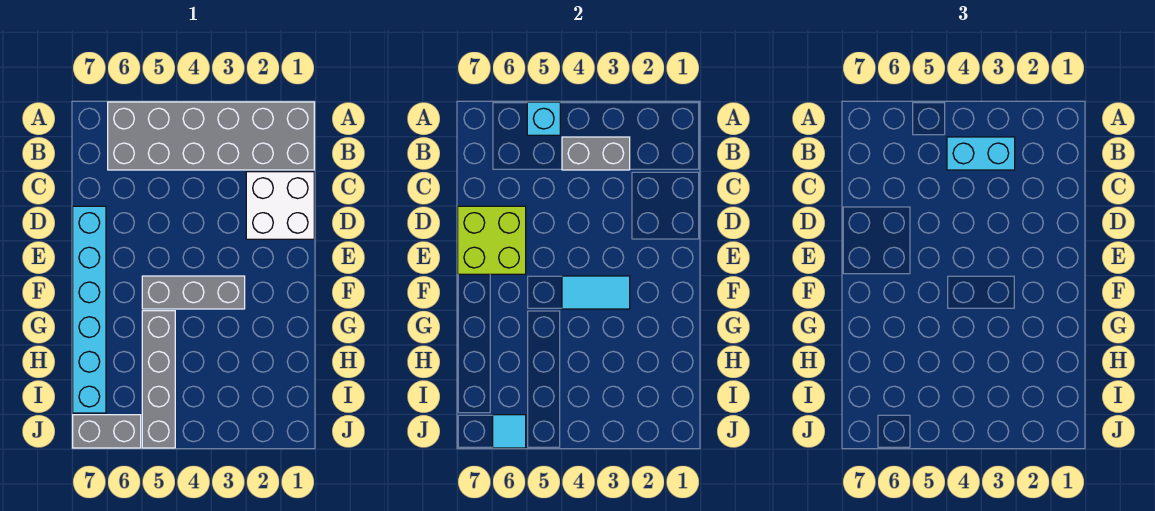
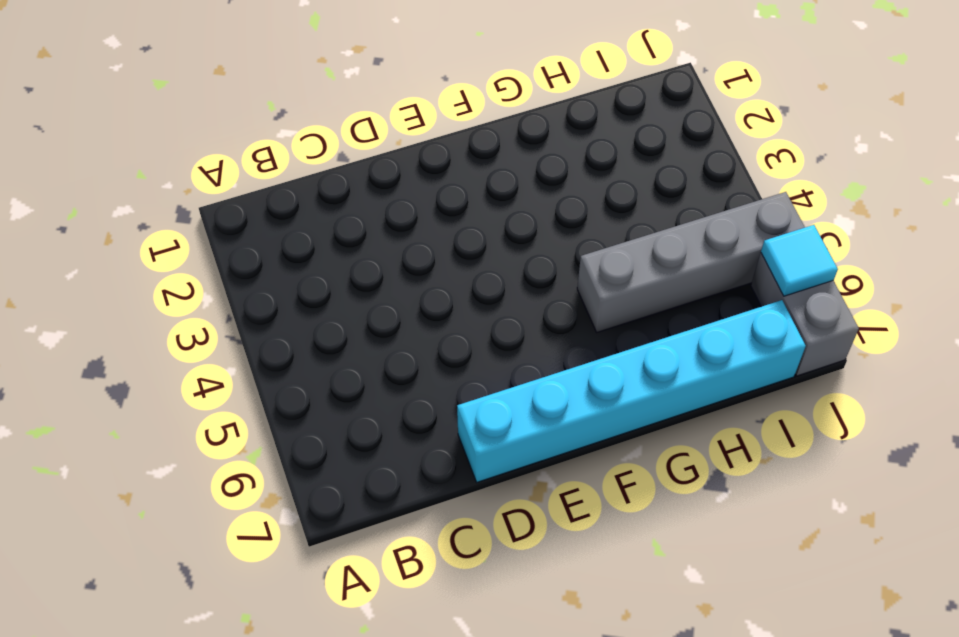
none -> grey 2x6 brick [108,102,314,170]
none -> white 2x2 brick [246,172,314,239]
none -> grey 1x3 brick [142,276,245,309]

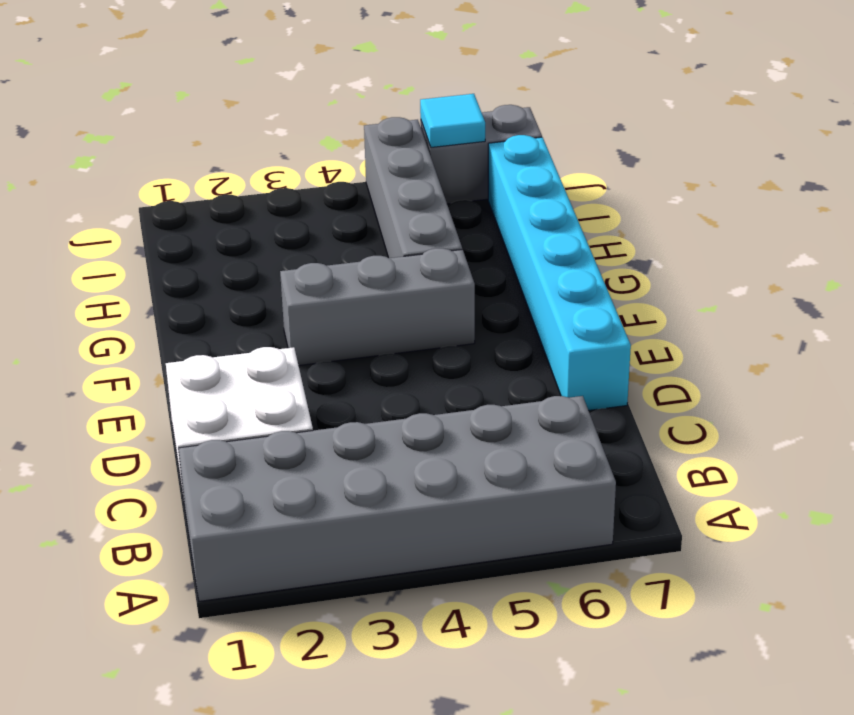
none -> cyan 1x1 brick [527,102,560,135]
none -> grey 1x2 brick [562,137,630,170]
none -> lime 2x2 brick [458,206,526,274]

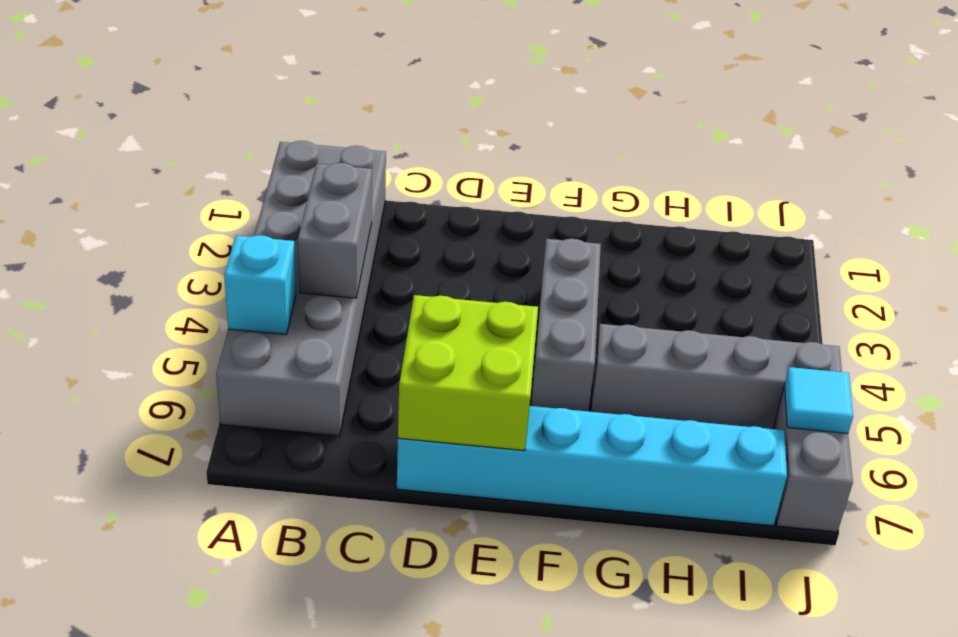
none -> white 2x2 brick [246,172,314,239]
none -> cyan 1x2 tile [562,276,630,309]
none -> cyan 1x2 brick [947,137,1015,170]

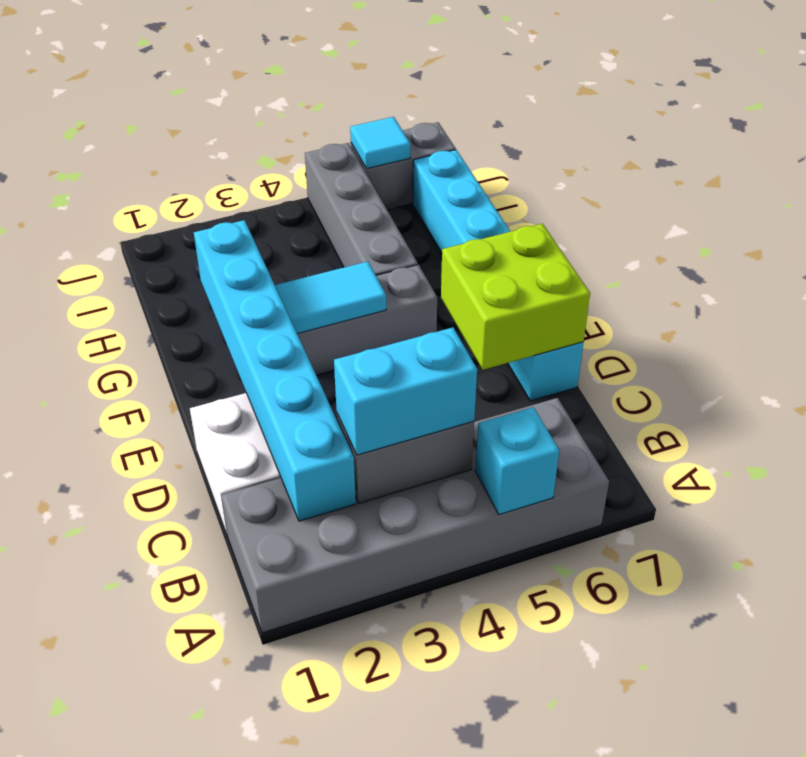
cyan 1x6 brick [194,220,356,521] -> none

